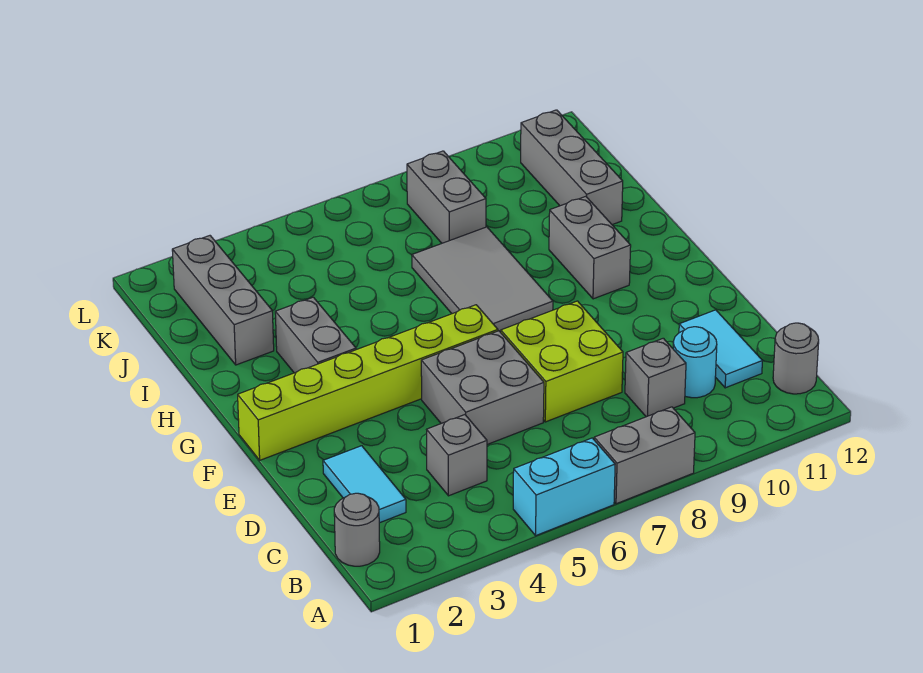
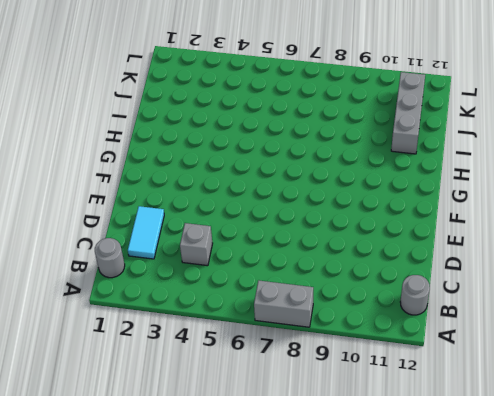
none -> cyan 1x2 brick [513,438,615,535]
none -> grey 1x1 brick [625,338,686,417]
none -> cyan 1x1 round brick [673,327,717,398]

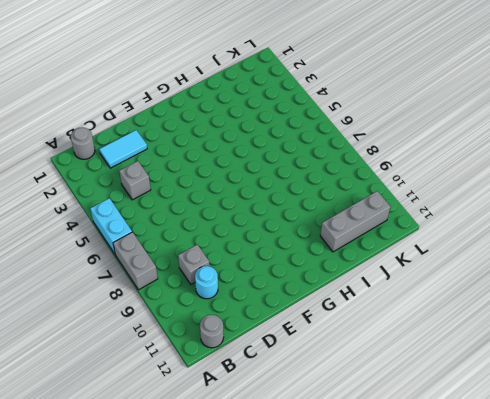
none -> cyan 1x2 tile [679,310,763,388]
none -> grey 2x2 brick [421,331,544,444]
none -> lime 2x2 brick [501,301,623,422]

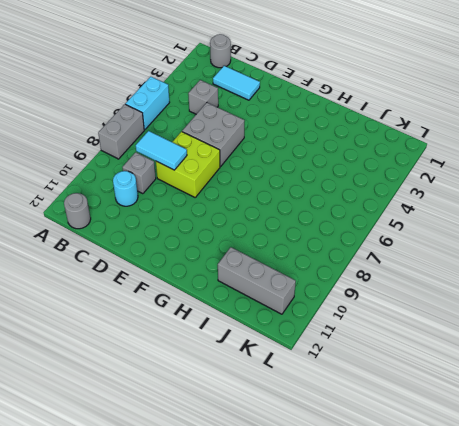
cyan 1x2 tile [136,131,187,170] -> cyan 1x2 tile moved to [679,310,763,388]
none -> lime 1x6 brick [238,305,498,460]
none -> grey 1x2 brick [275,297,356,373]
none -> grey 2x3 tile [412,227,553,332]

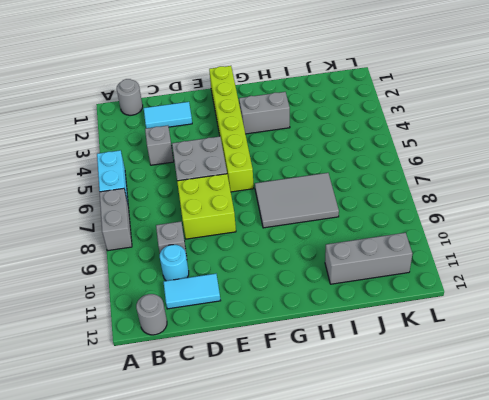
none -> grey 1x2 brick [549,196,631,299]
none -> grey 1x3 brick [172,236,274,365]
none -> grey 1x2 brick [407,151,486,243]

